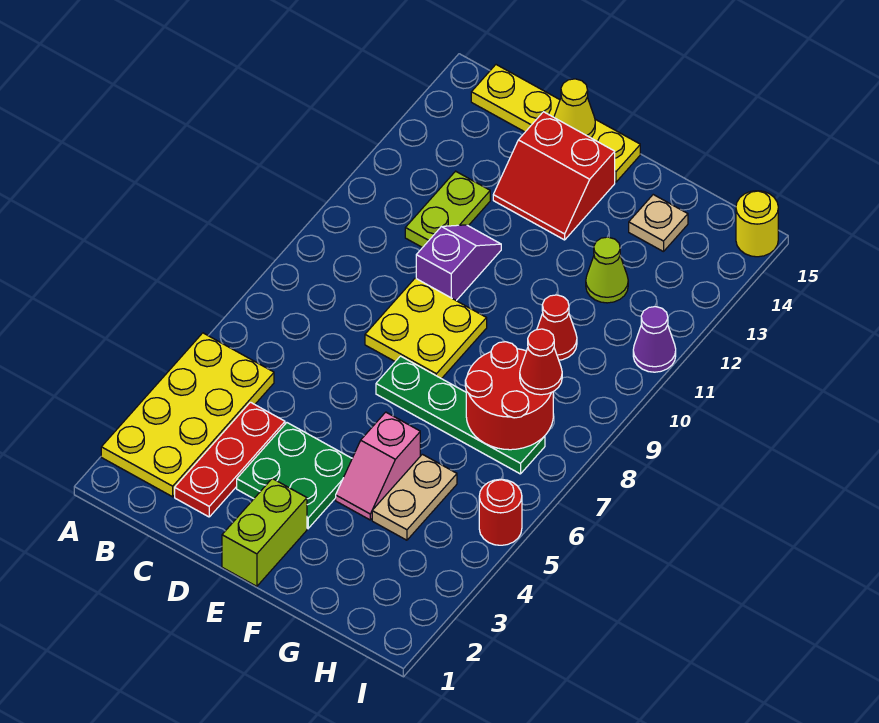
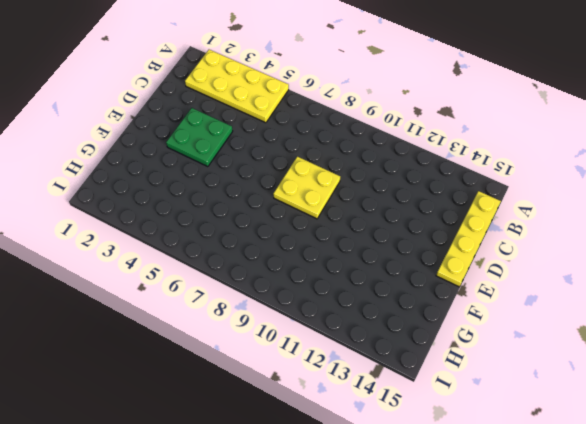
none -> red 1x3 plate [175,402,285,517]
none -> lime 1x2 plate [405,171,490,248]
none -> purple 1x2 slope [416,225,501,301]

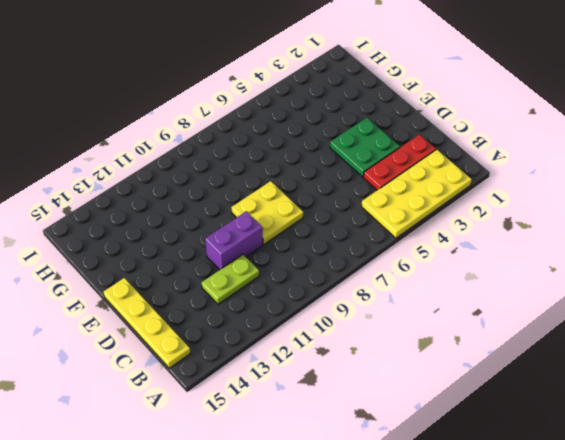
purple 1x2 brick [205,211,263,270] -> purple 1x2 slope [416,225,501,301]
none -> red 2x2 slope [493,112,615,240]
none -> lime 1x2 brick [222,479,307,586]
none -> green 1x4 plate [376,356,545,474]

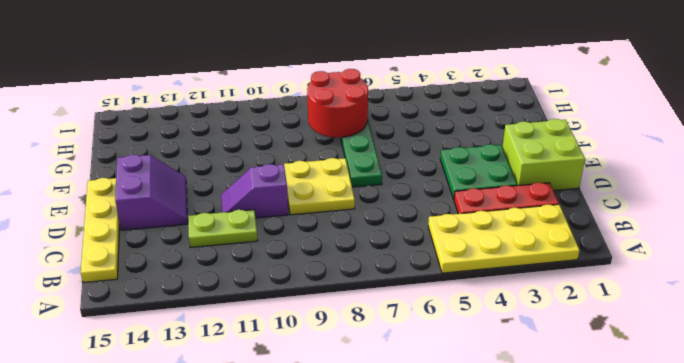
lime 2x2 brick [502,119,585,191] -> lime 1x2 brick [222,479,307,586]
purple 2x2 slope [115,154,188,230] -> red 2x2 slope [493,112,615,240]
none -> pink 1x2 slope [336,412,420,520]
none -> tan 1x2 plate [372,454,457,540]
none -> red 1x1 cone [537,295,577,360]

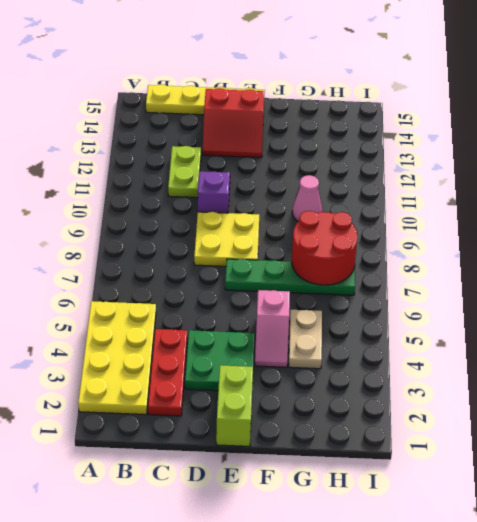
pink 1x1 cone [292,175,323,222] -> red 1x1 cone [537,295,577,360]
none -> lime 1x1 cone [586,237,628,303]
none -> tan 1x1 plate [629,195,688,252]
none -> red 1x1 round brick [479,479,522,545]

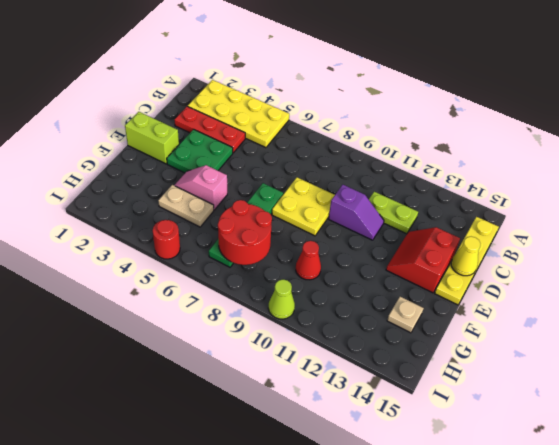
lime 1x1 cone [268,279,295,319] -> lime 1x1 cone moved to [586,237,628,303]
none -> purple 1x1 cone [633,307,676,372]
none -> yellow 1x1 round brick [736,191,778,257]
none -> red 1x1 cone [520,329,562,395]

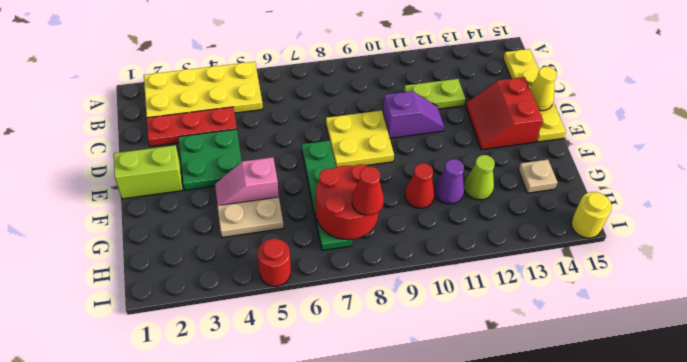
purple 1x1 cone [435,159,464,204] -> purple 1x1 cone moved to [633,307,676,372]

